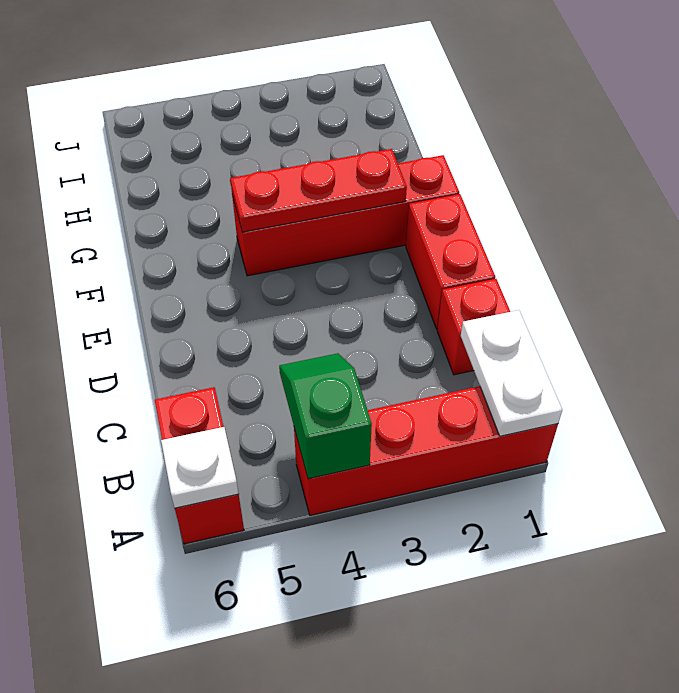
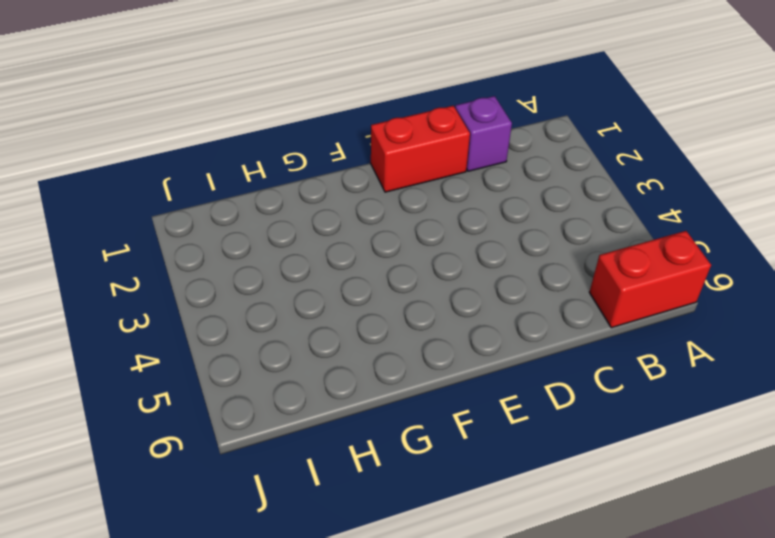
purple 1x1 brick [455,96,512,171] -> red 1x1 brick [437,279,510,375]
none -> red 1x4 brick [294,386,558,515]
none -> red 1x4 brick [232,155,459,276]

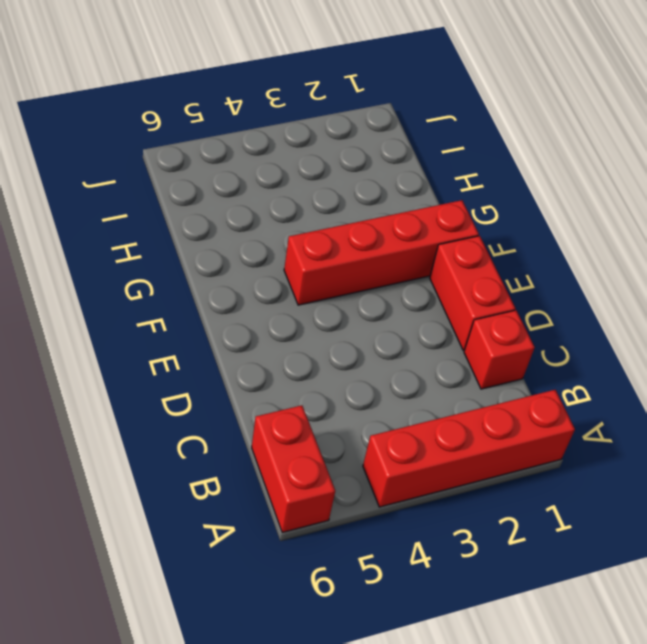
none -> white 1x2 plate [461,310,562,436]
none -> green 1x2 slope [279,353,372,479]

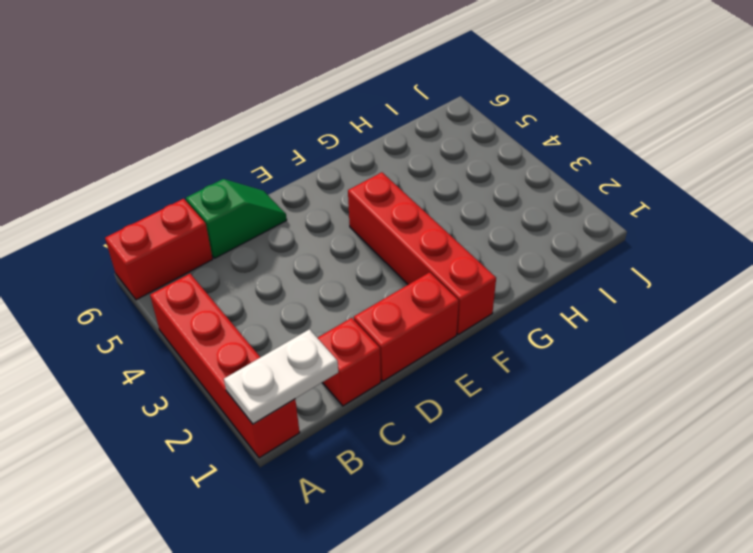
green 1x2 slope [186,179,287,258] -> green 1x2 slope moved to [279,353,372,479]
none -> white 1x1 plate [161,427,239,508]
none -> red 1x3 plate [230,149,407,232]

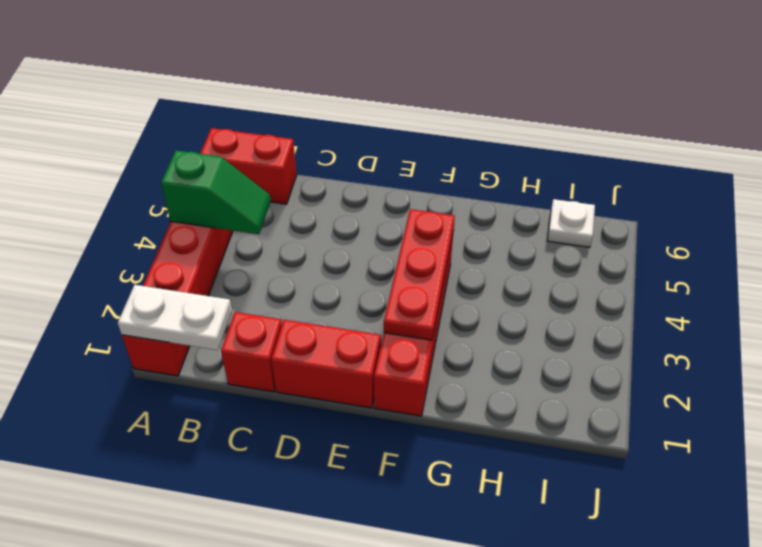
white 1x1 plate [548,199,595,247] -> white 1x1 plate moved to [161,427,239,508]

